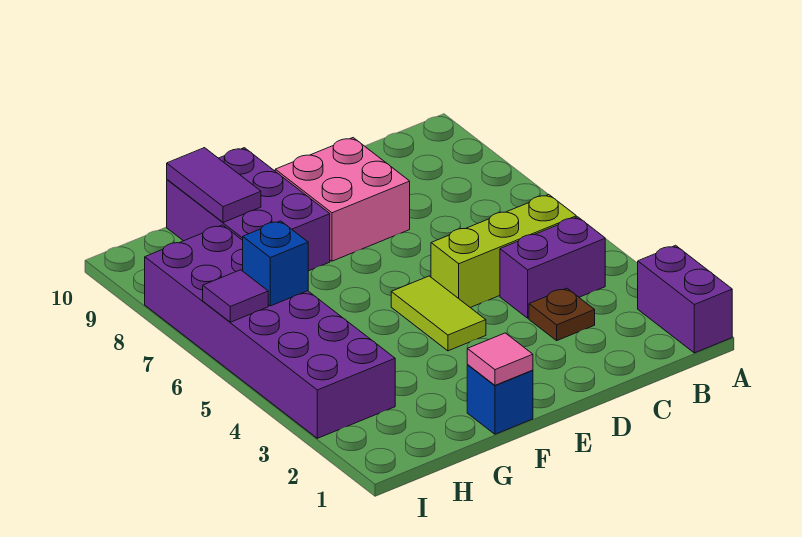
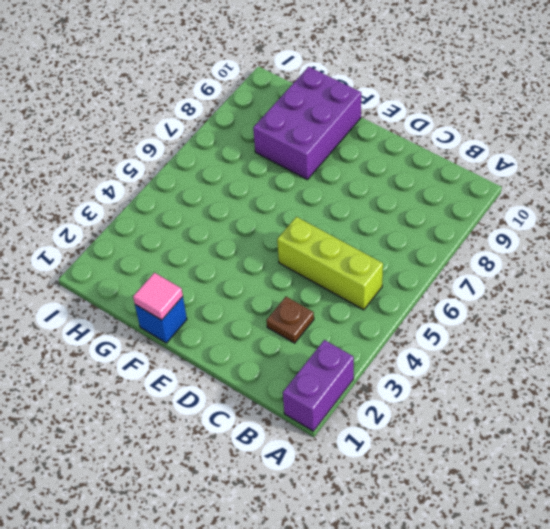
none -> purple 1x2 brick [500,217,605,318]
none -> pink 2x2 brick [275,138,410,261]
none -> lime 1x2 tile [391,276,486,351]

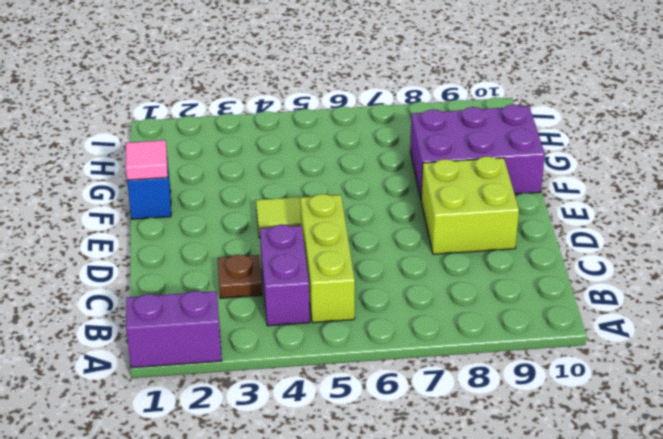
lime 2x2 brick [421,156,519,254] -> pink 2x2 brick [275,138,410,261]
none -> purple 2x6 brick [145,225,395,438]
none -> purple 1x2 tile [167,148,261,222]
none -> blue 1x1 brick [243,221,308,306]

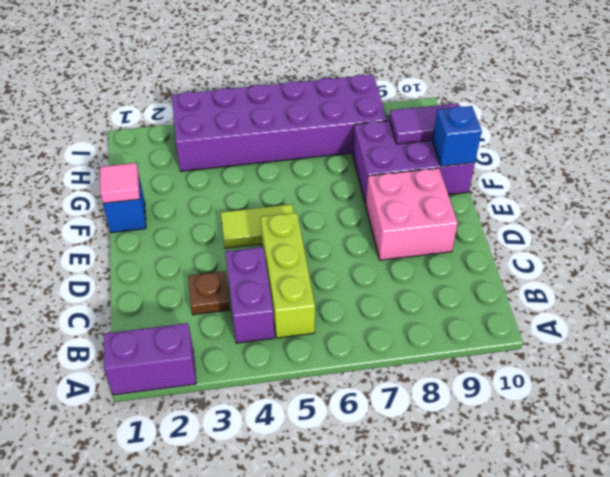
blue 1x1 brick [432,106,482,166] -> blue 1x1 brick moved to [243,221,308,306]
none -> purple 1x1 tile [203,270,268,322]

